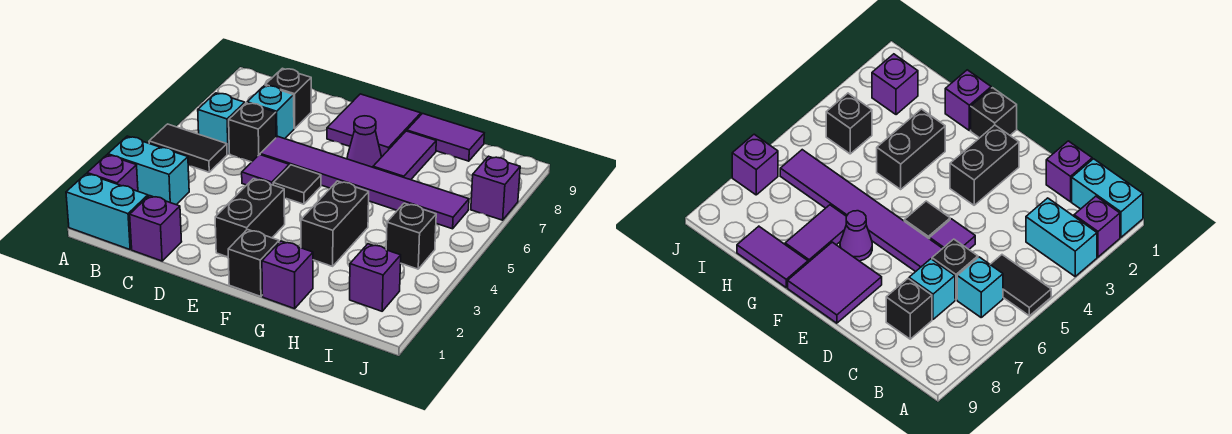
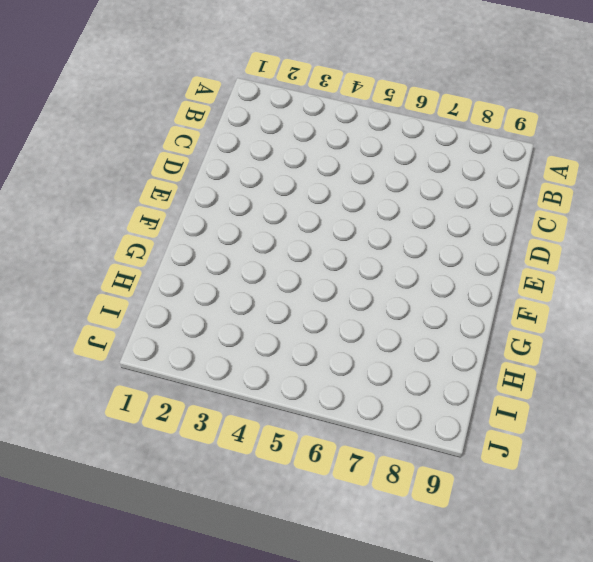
none -> cyan 1x2 brick [66,174,148,249]
none -> purple 1x1 brick [87,155,138,191]
none -> cyan 1x2 brick [108,136,189,205]

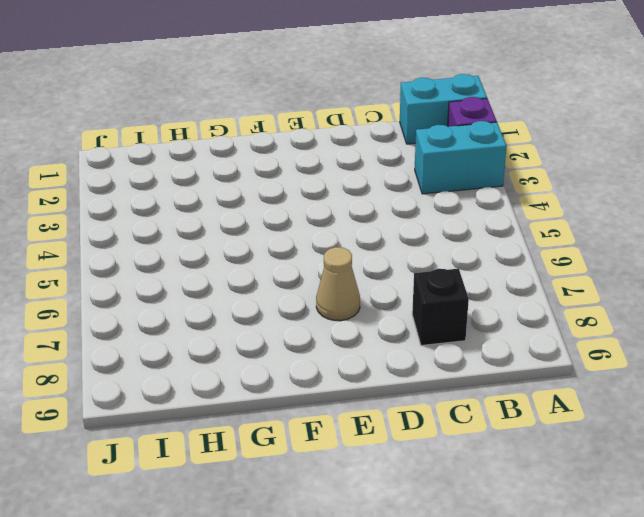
tan 1x1 cone [316,247,360,321] -> none
none -> black 1x2 tile [149,124,227,172]
none -> cyan 1x1 brick [198,93,245,154]
none -> purple 1x1 brick [130,196,182,261]

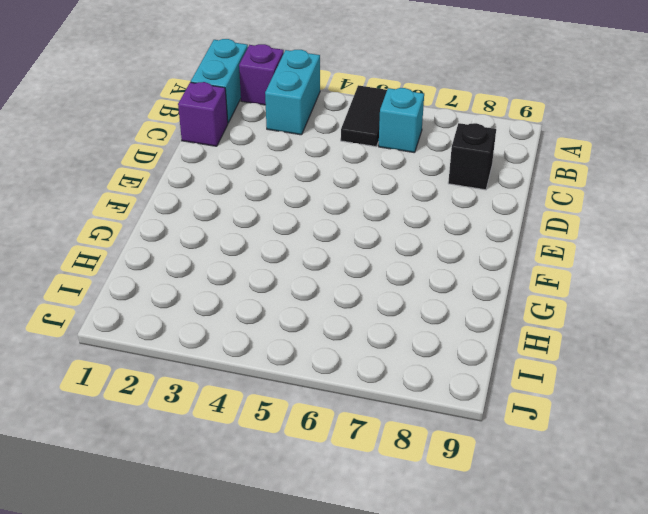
none -> black 1x1 brick [229,103,276,162]
none -> cyan 1x1 brick [247,85,294,139]
none -> purple 1x1 tile [242,155,289,185]

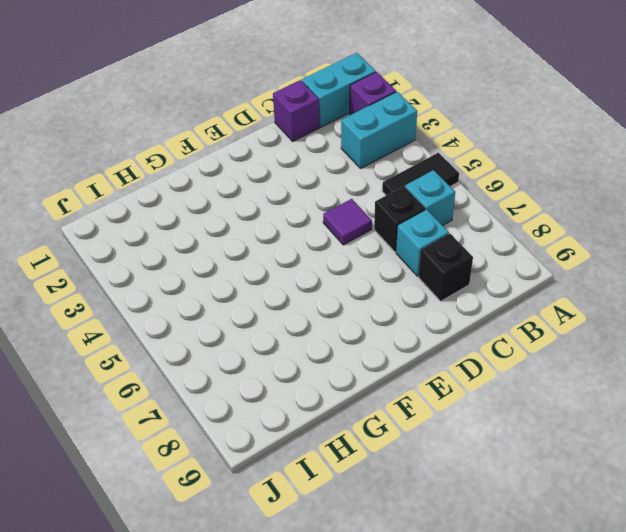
none -> purple 1x6 tile [260,136,469,229]
none -> black 1x2 brick [215,179,285,257]
none -> black 1x1 tile [273,165,321,204]

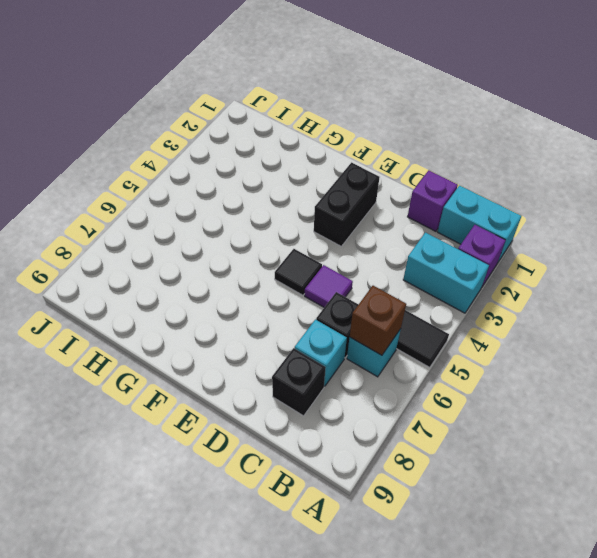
brown 1x1 brick [350,286,406,355] -> none
none -> purple 1x6 tile [260,136,469,229]
none -> purple 2x2 tile [327,94,421,157]
none -> black 1x1 brick [228,229,279,297]

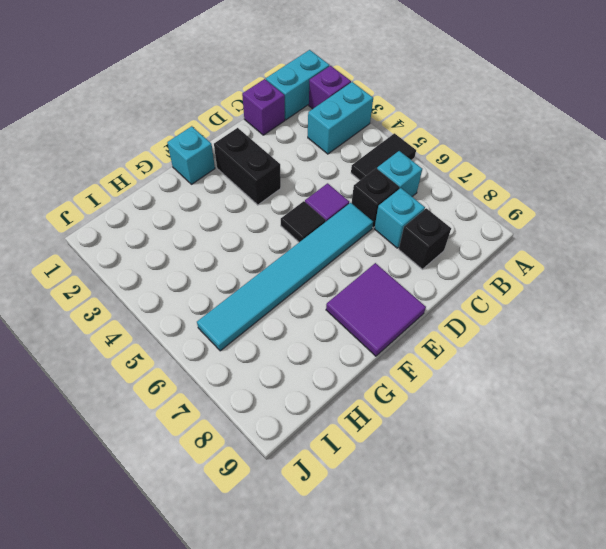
cyan 1x6 tile [197,203,373,351] -> purple 1x6 tile [260,136,469,229]
cyan 1x1 brick [167,126,215,184] -> black 1x1 brick [228,229,279,297]
none -> purple 1x1 cone [347,116,381,167]
none -> purple 1x1 brick [262,241,313,309]
none -> black 1x2 brick [301,181,369,266]

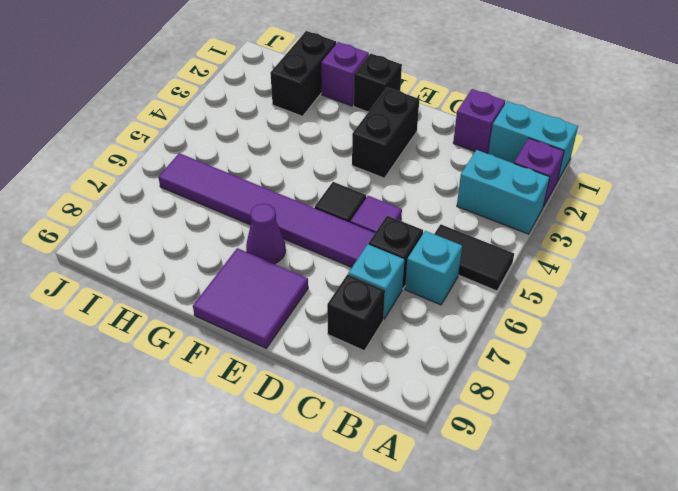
black 1x2 brick [270,31,336,116] -> black 1x2 brick moved to [301,181,369,266]
none -> purple 1x2 tile [373,131,436,180]
none -> purple 1x2 tile [407,114,484,161]
none -> purple 1x1 brick [350,244,401,311]

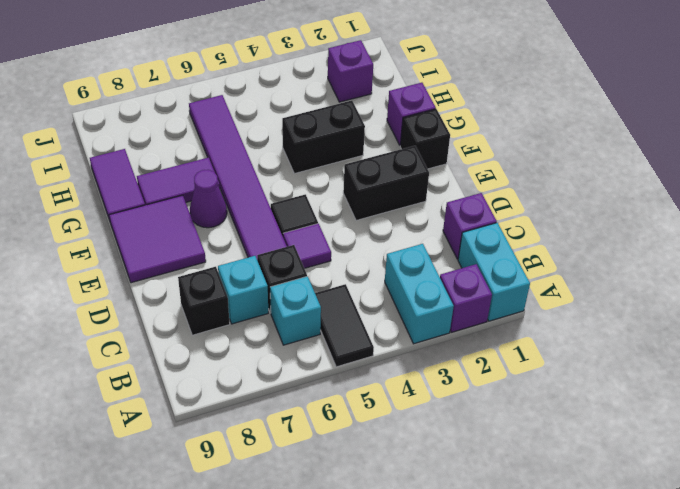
none -> black 1x1 brick [386,203,436,269]
none -> purple 1x1 brick [471,156,520,220]

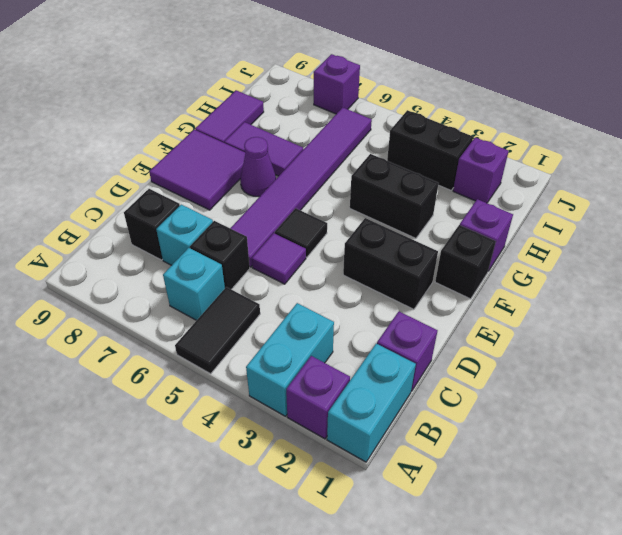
black 1x2 brick [387,110,473,190] -> black 1x1 brick [386,203,436,269]

